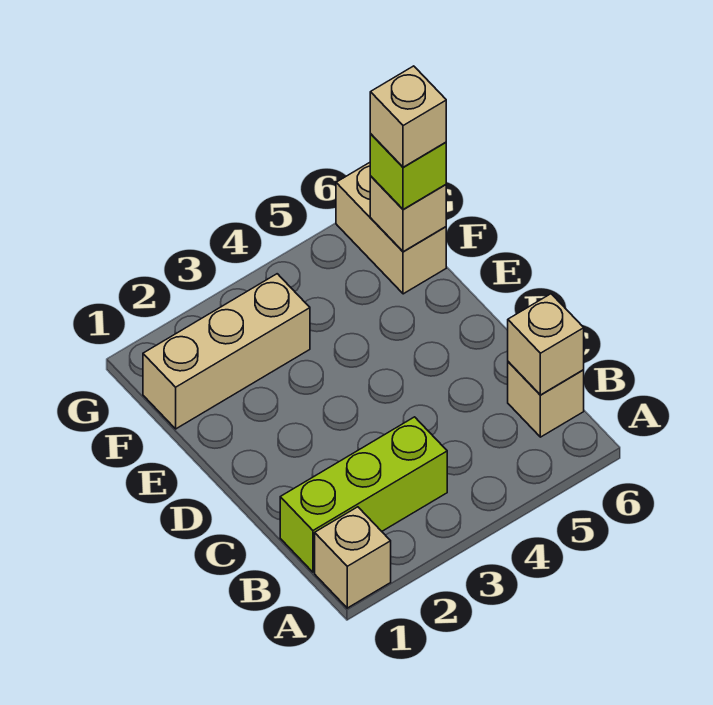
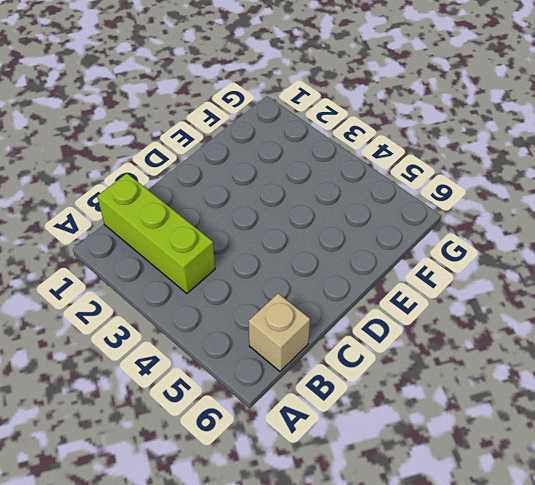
none -> tan 1x1 brick [315,507,391,608]
none -> tan 1x3 brick [143,274,310,429]

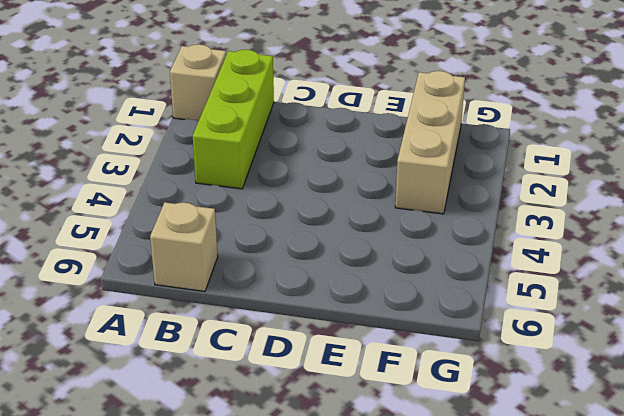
none -> tan 1x2 brick [336,163,446,294]
none -> tan 1x1 brick [508,294,584,395]

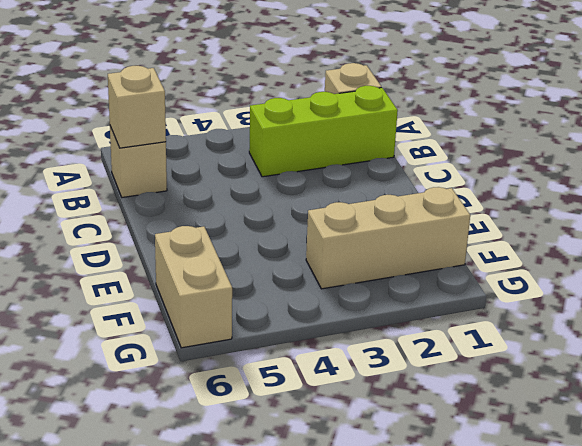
none -> tan 1x1 brick [370,176,446,252]
none -> lime 1x1 brick [370,134,446,209]

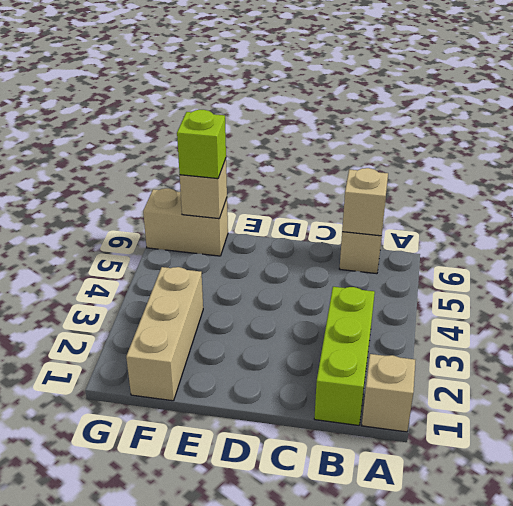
none -> tan 1x1 brick [370,66,446,167]

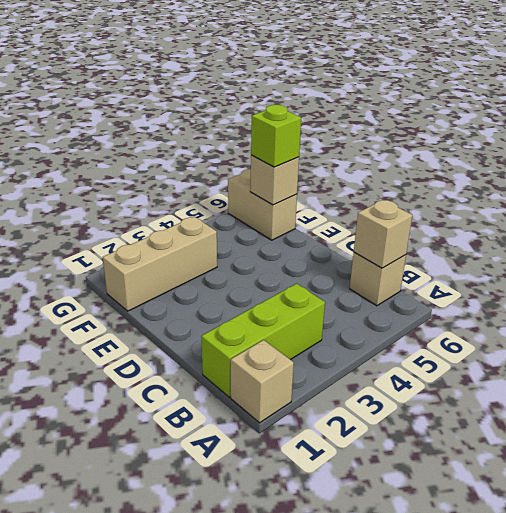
none -> tan 1x1 brick [370,66,446,167]

